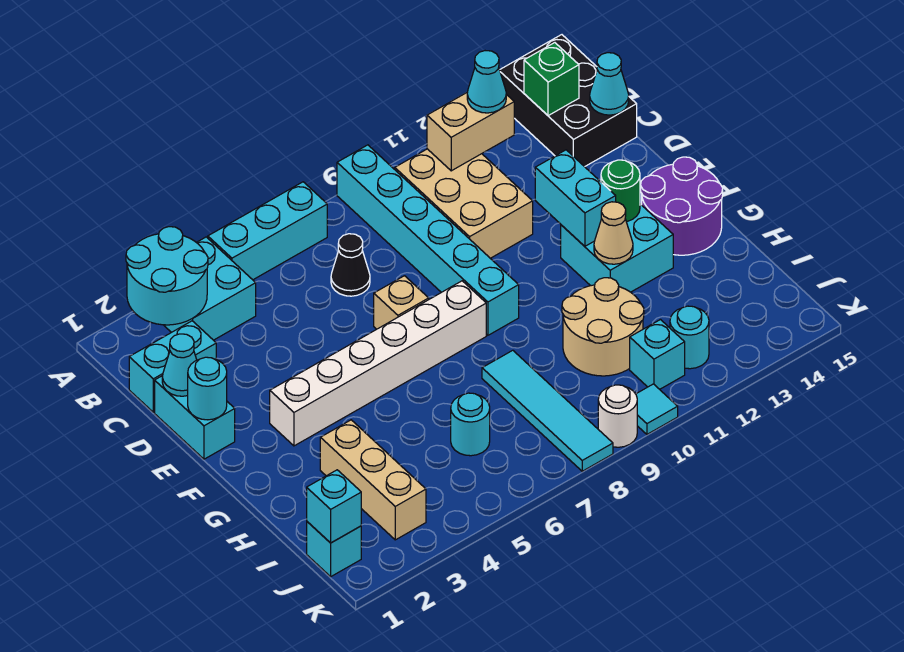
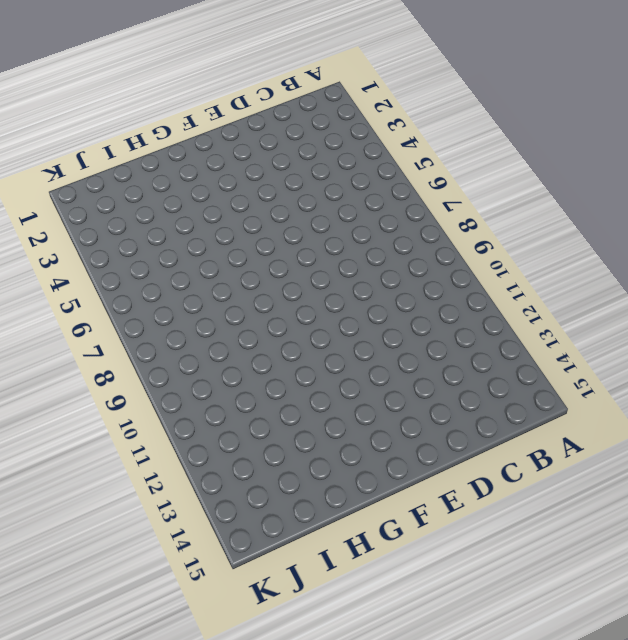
none -> cyan 2x2 brick [164,237,256,340]
none -> cyan 1x3 brick [208,182,327,280]
none -> cyan 1x6 brick [337,145,519,335]
none -> black 2x3 brick [500,35,637,167]

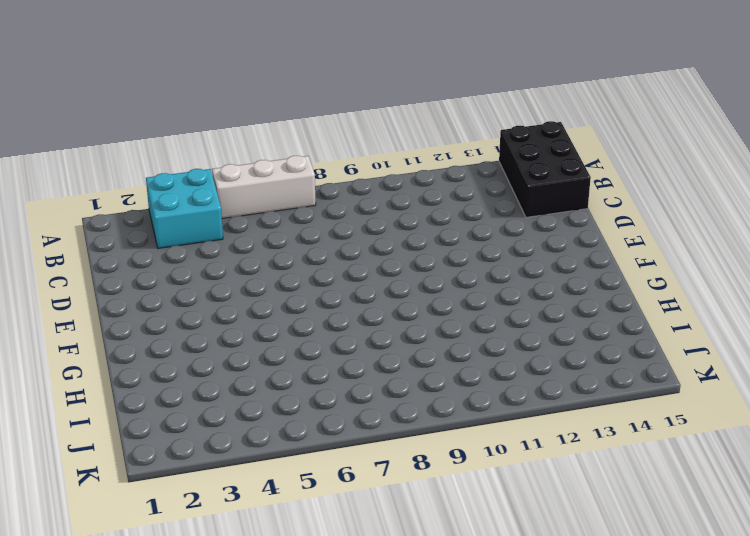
white 1x3 brick [212,156,316,218] -> cyan 1x3 brick [208,182,327,280]
none -> cyan 1x6 brick [337,145,519,335]
none -> tan 2x3 brick [395,149,533,258]
none -> cyan 1x2 brick [129,321,216,412]
none -> black 1x1 cone [331,234,370,296]

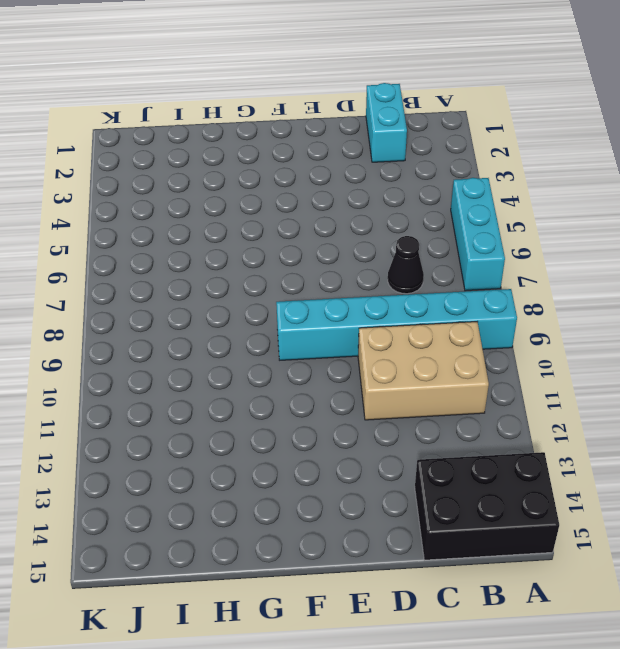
none -> cyan 2x2 brick [164,237,256,340]
none -> cyan 1x2 brick [155,376,235,459]
none -> tan 1x1 brick [374,276,429,329]
none -> white 1x6 brick [270,281,486,446]

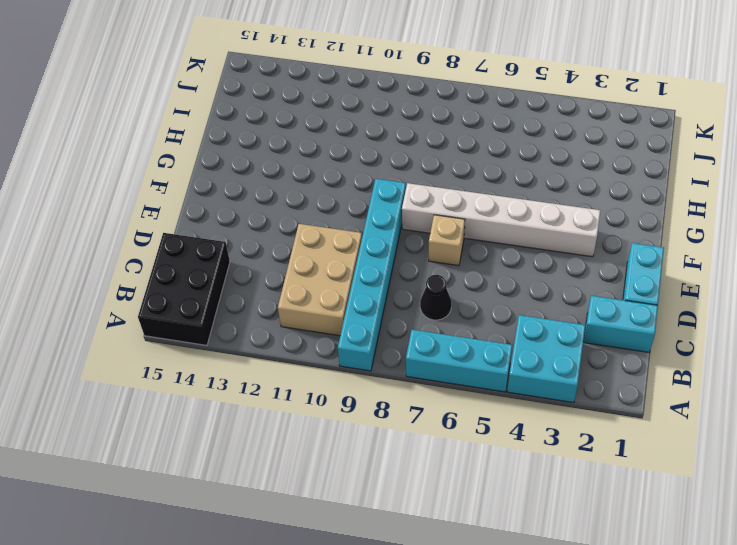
none -> cyan 2x2 brick [561,204,673,292]
none -> purple 2x2 round brick [641,157,723,255]
none -> tan 1x3 brick [320,420,426,540]
none -> cyan 1x4 tile [482,350,613,471]

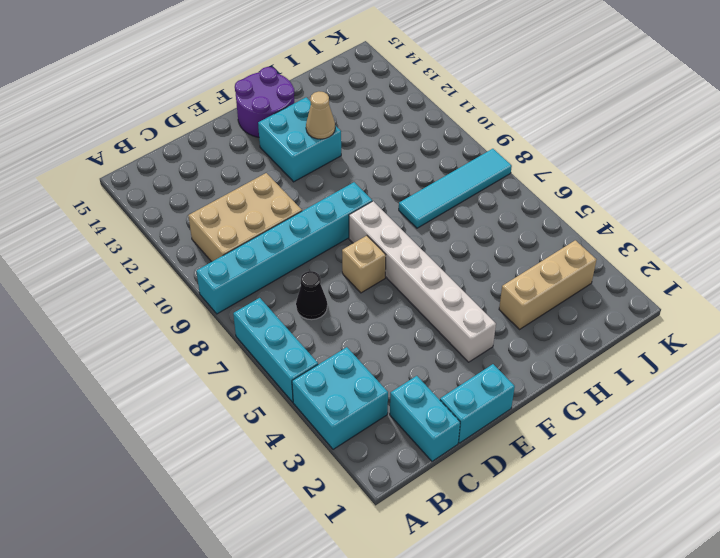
none -> black 2x3 brick [500,35,637,167]
none -> tan 2x2 round brick [562,278,644,376]
none -> cyan 1x1 round brick [451,393,490,456]
none -> cyan 1x1 brick [307,522,361,577]

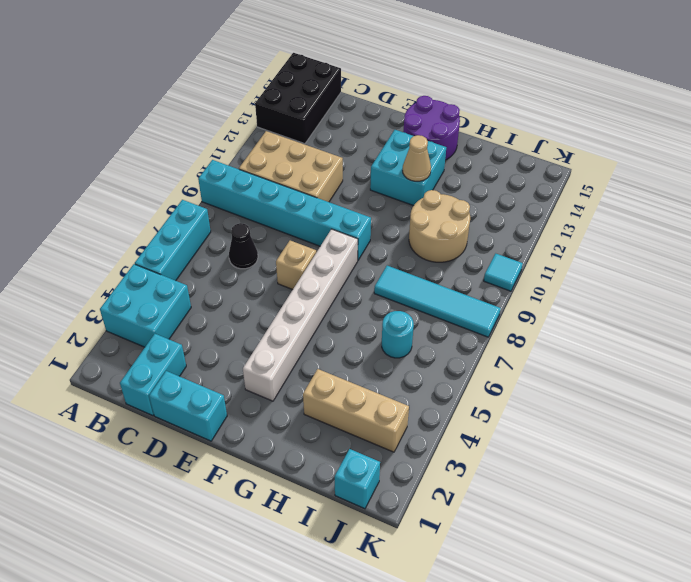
black 2x3 brick [255,53,341,144] -> black 2x3 brick turned to [500,35,637,167]
none -> cyan 1x1 brick [630,320,685,389]
none -> cyan 1x1 round brick [670,306,709,369]
none -> white 1x1 round brick [598,385,637,447]
none -> cyan 2x2 round brick [126,227,208,325]

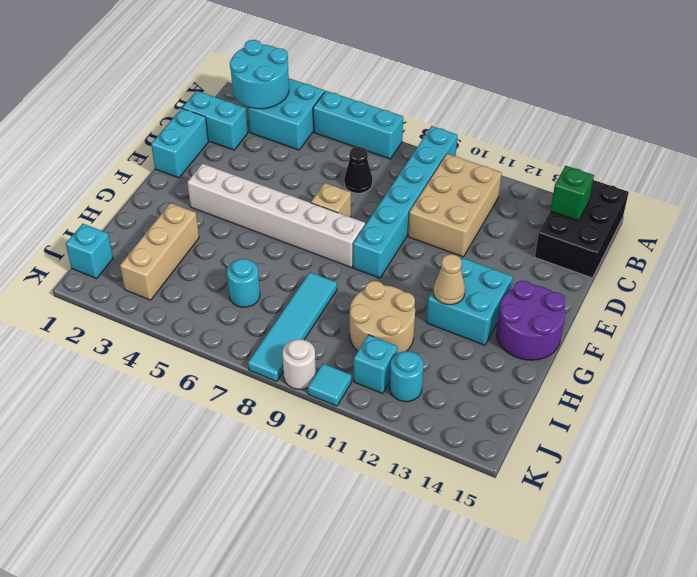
none -> tan 1x2 brick [427,92,514,171]
none -> cyan 1x1 cone [590,53,629,115]
none -> cyan 1x1 cone [162,334,197,396]
none -> cyan 1x1 round brick [188,357,227,420]

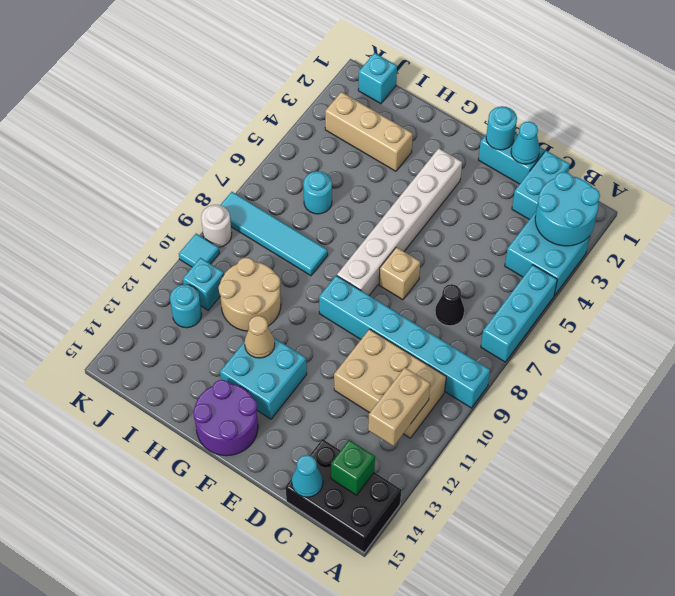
none -> cyan 1x2 brick [535,150,616,246]
none -> green 1x1 round brick [601,160,640,222]
none -> cyan 1x1 brick [307,470,361,543]
none -> cyan 1x1 cone [467,51,506,113]

